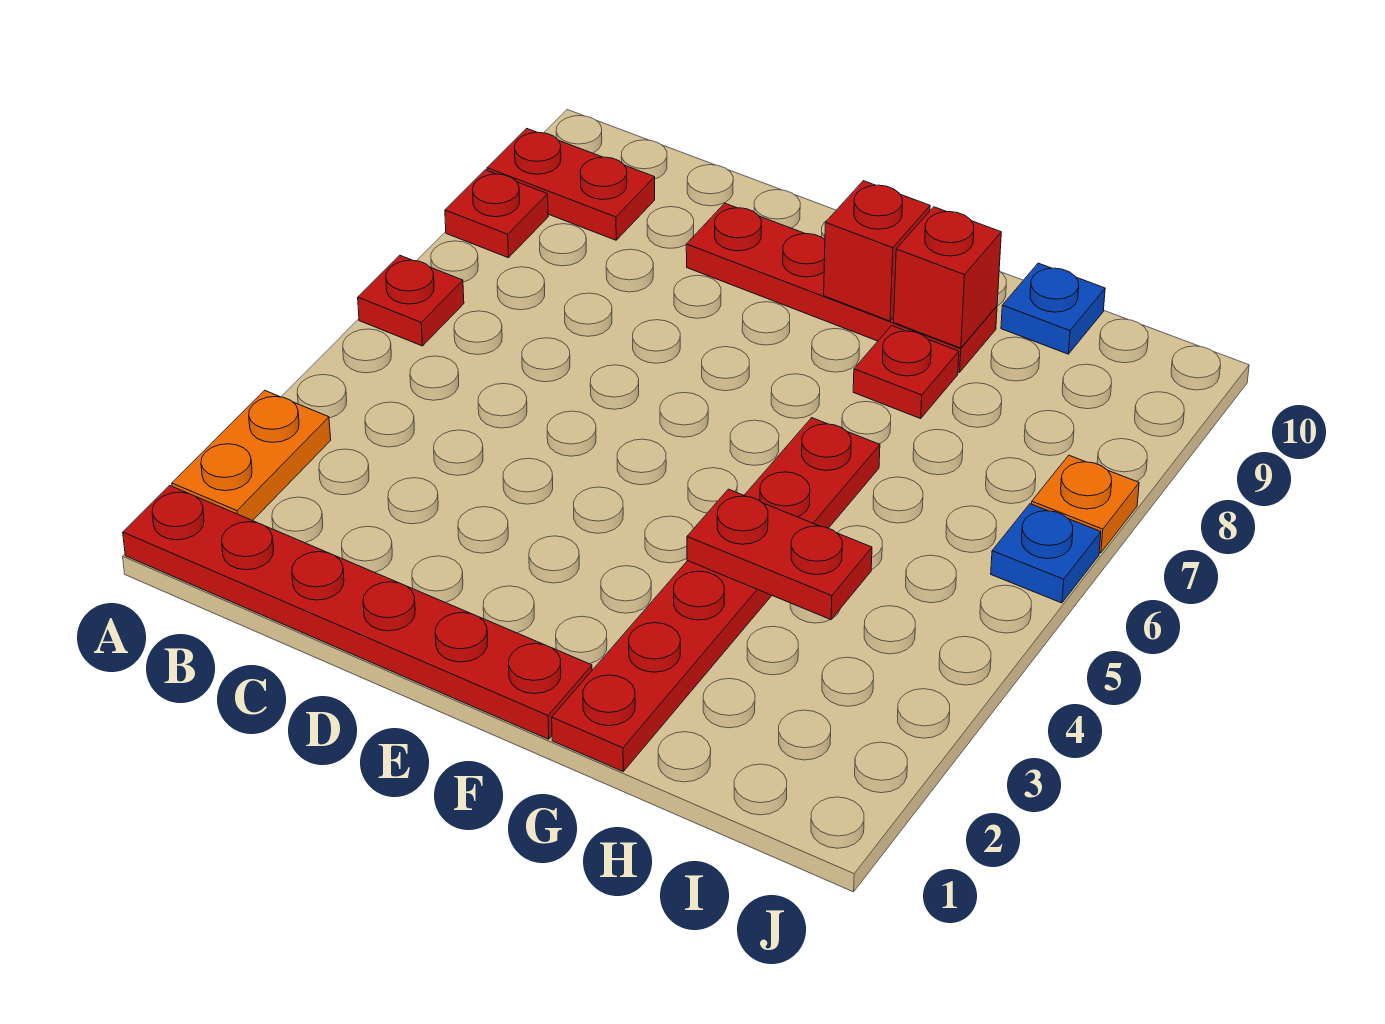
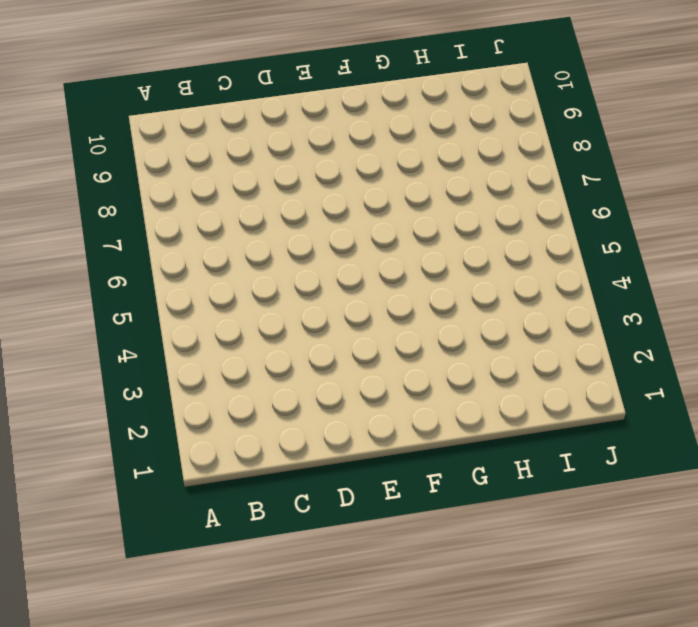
none -> red 1x6 plate [123,485,592,739]
none -> orange 1x2 plate [172,390,331,521]
none -> red 1x1 plate [358,255,464,346]

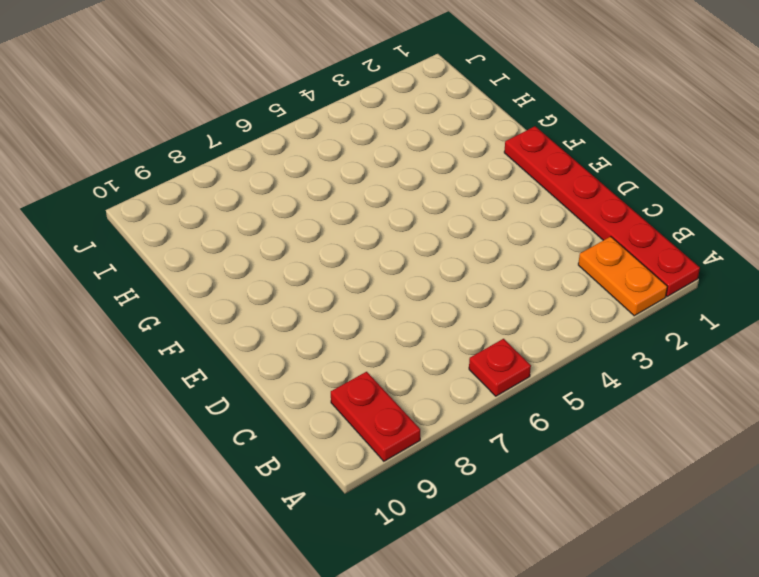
orange 1x2 plate [578,237,667,316] -> orange 1x2 plate turned to [172,390,331,521]
none -> red 1x1 plate [445,170,548,258]
none -> red 1x4 plate [686,203,997,372]
none -> red 1x6 plate [552,418,880,771]

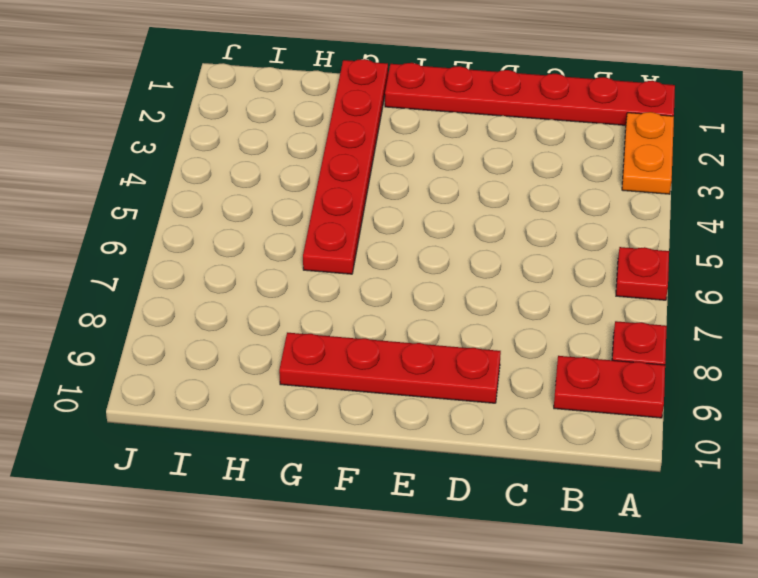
none -> red 1x1 plate [853,326,959,419]
none -> blue 1x1 plate [1001,263,1105,354]
none -> blue 1x1 plate [991,504,1101,603]

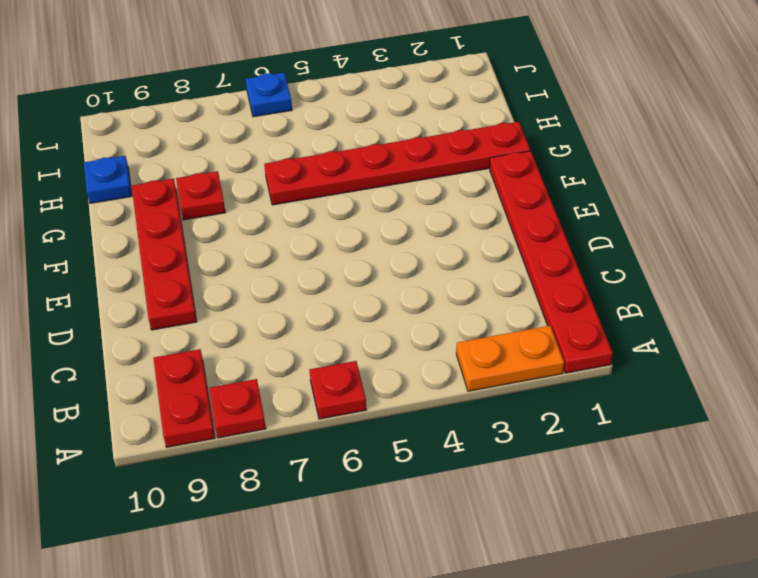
none -> orange 1x1 plate [1032,455,1139,553]
none -> red 1x1 brick [824,181,930,321]
none -> red 1x2 plate [687,489,872,620]

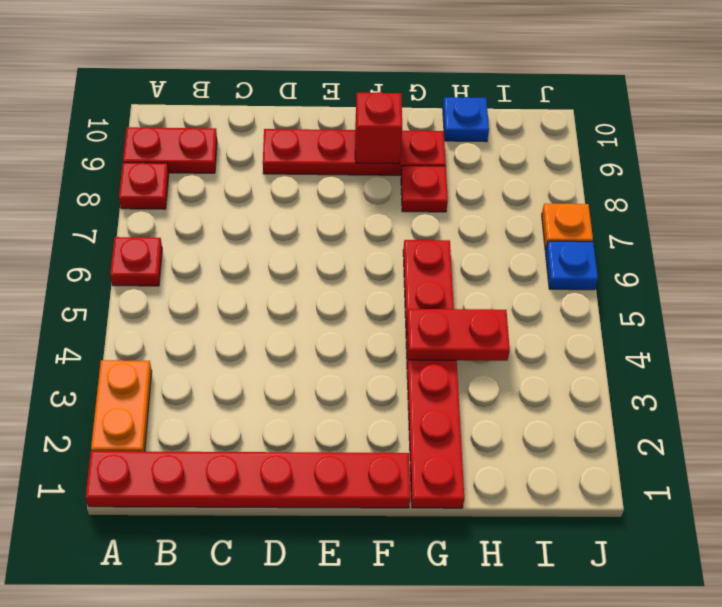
none -> red 1x1 brick [894,207,1001,348]

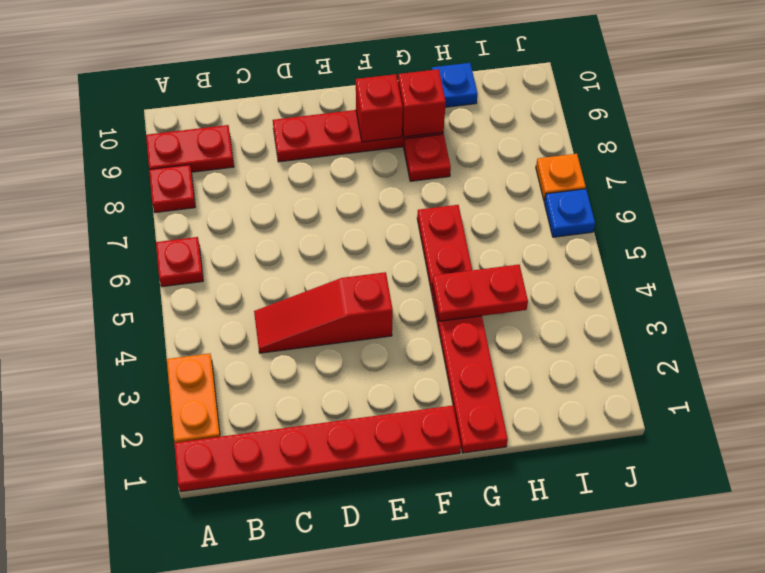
red 1x3 slope [254,272,393,353] -> none

